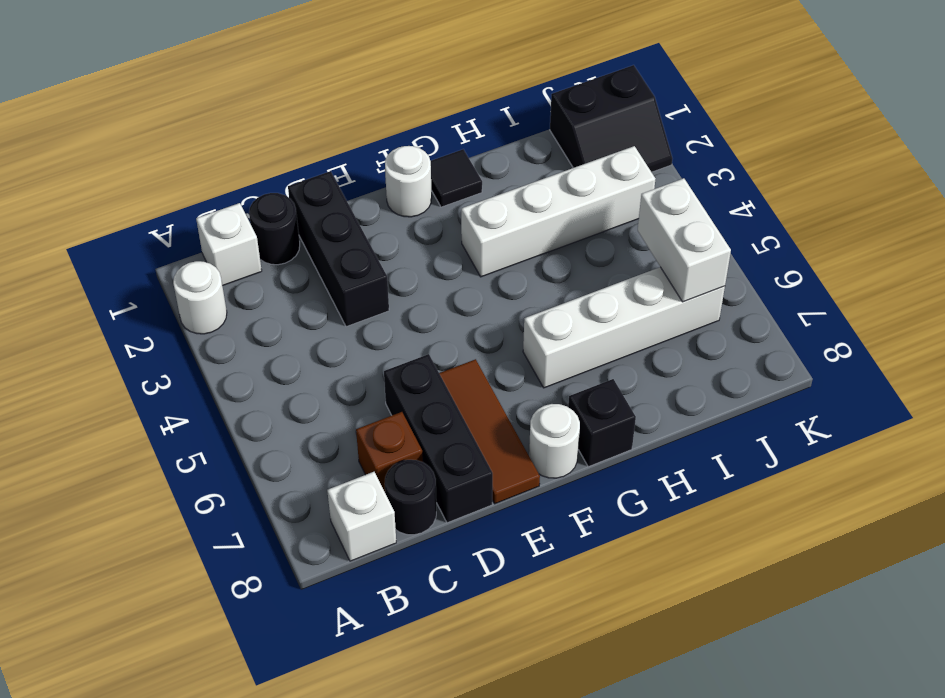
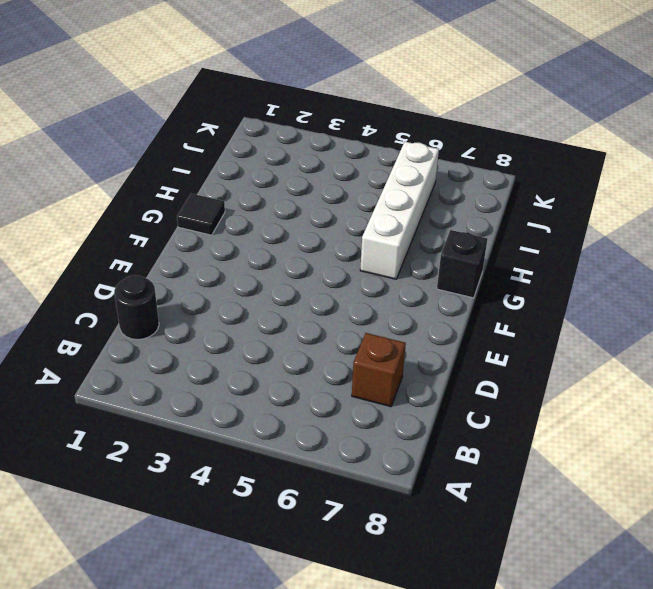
none -> white 1x1 round brick [173,261,227,334]
none -> white 1x1 brick [196,203,262,286]
none -> white 1x1 brick [327,472,396,561]

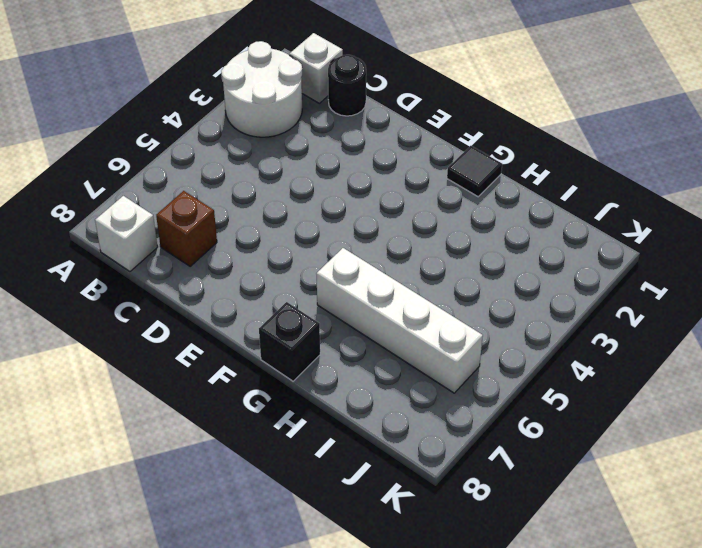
white 2x2 round brick [221,41,302,137] -> white 1x1 round brick [173,261,227,334]
none -> black 1x1 round brick [385,460,436,535]
none -> black 1x3 brick [288,171,389,327]
none -> black 1x3 brick [384,354,493,523]

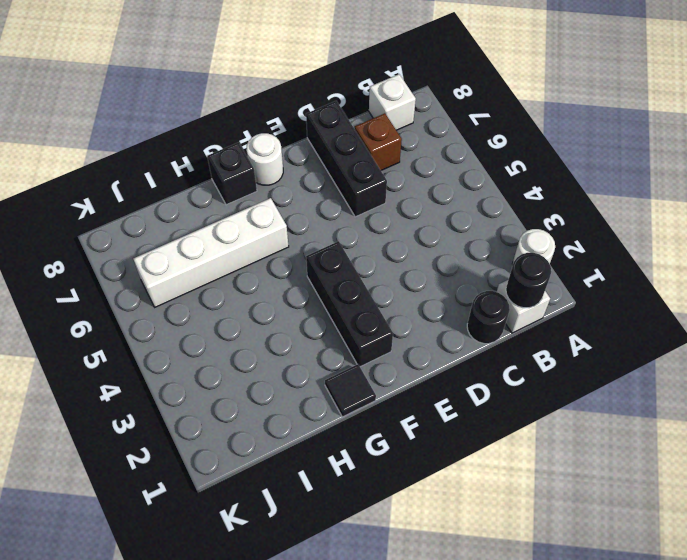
black 1x1 round brick [506,253,551,308] -> black 1x1 round brick moved to [385,460,436,535]
black 1x3 brick [306,241,393,367] -> black 1x3 brick moved to [288,171,389,327]
none -> brown 1x3 tile [439,359,540,504]
none -> white 1x1 round brick [385,146,432,217]
none -> white 1x4 brick [461,146,655,277]

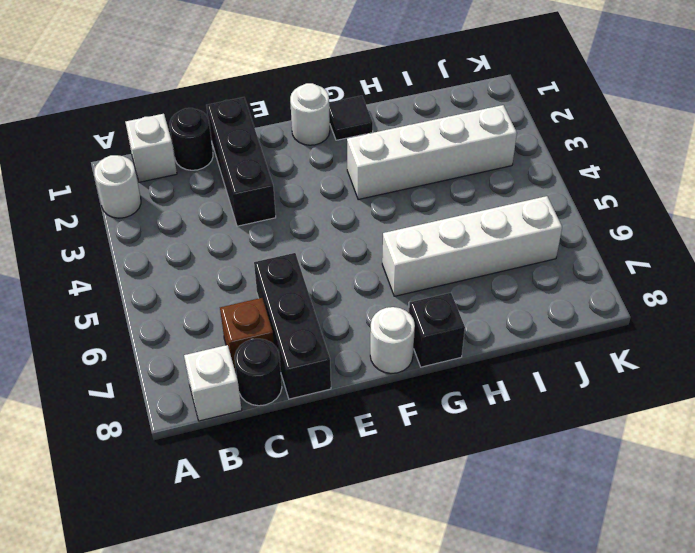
none -> brown 1x3 tile [439,359,540,504]
none -> black 2x2 slope [550,65,672,172]
none -> white 1x2 brick [638,178,731,302]

